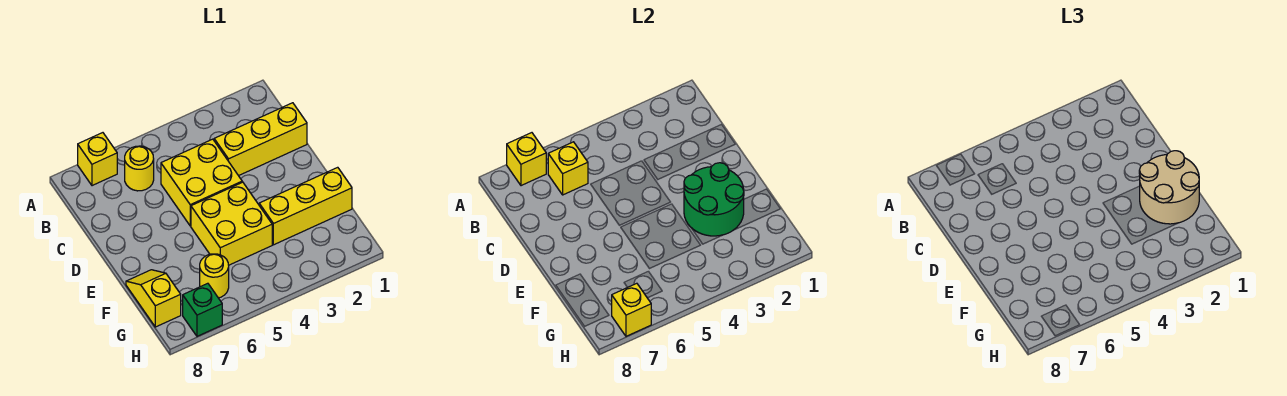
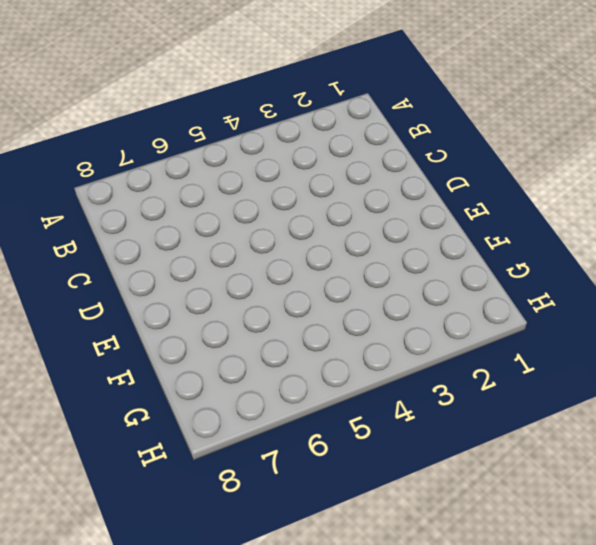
none -> yellow 1x1 brick [78,133,117,186]
none -> yellow 1x1 round brick [125,146,154,191]
none -> yellow 1x3 brick [214,103,307,176]

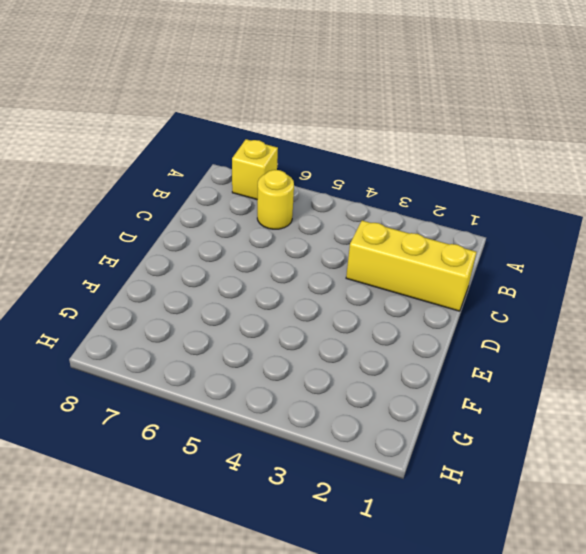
none -> yellow 2x2 brick [161,139,242,226]
none -> yellow 2x2 brick [191,182,272,265]
none -> yellow 1x3 brick [259,167,352,245]

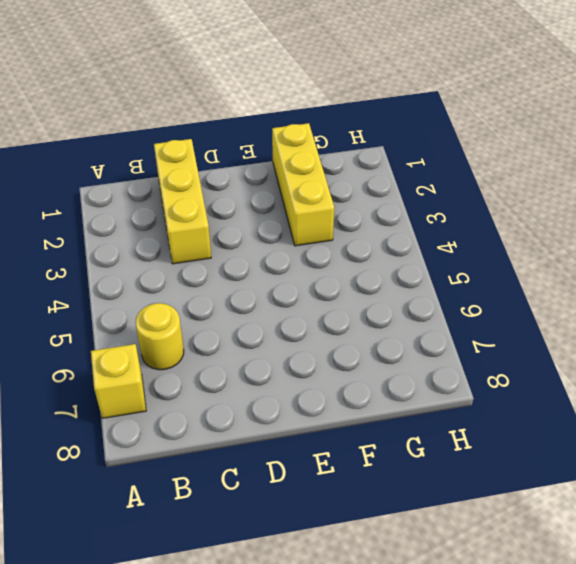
none -> yellow 2x2 brick [161,139,242,226]
none -> yellow 2x2 brick [191,182,272,265]
none -> yellow 1x2 slope [126,270,181,327]

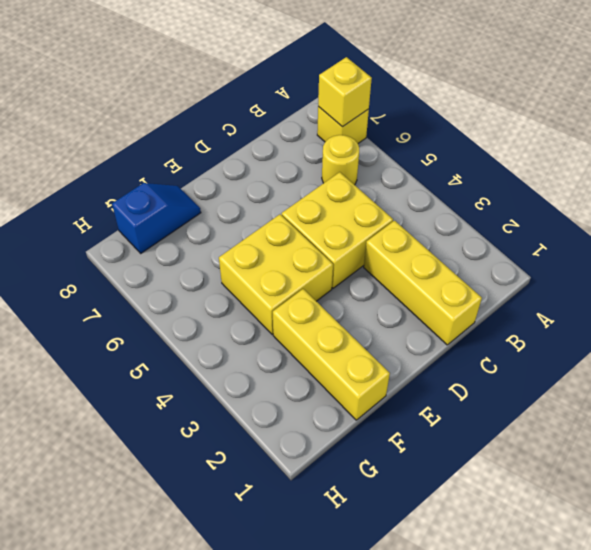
blue 1x2 slope [112,183,201,253] -> yellow 1x2 slope [126,270,181,327]
none -> yellow 1x1 round brick [200,254,229,298]
none -> green 1x1 brick [183,283,222,336]
none -> yellow 1x1 brick [548,142,588,195]

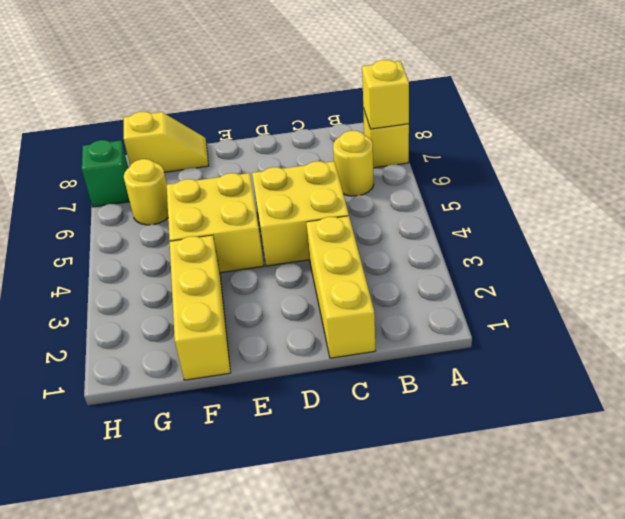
none -> yellow 1x1 brick [548,142,588,195]
none -> green 2x2 round brick [684,163,744,236]
none -> yellow 1x1 brick [612,283,651,336]

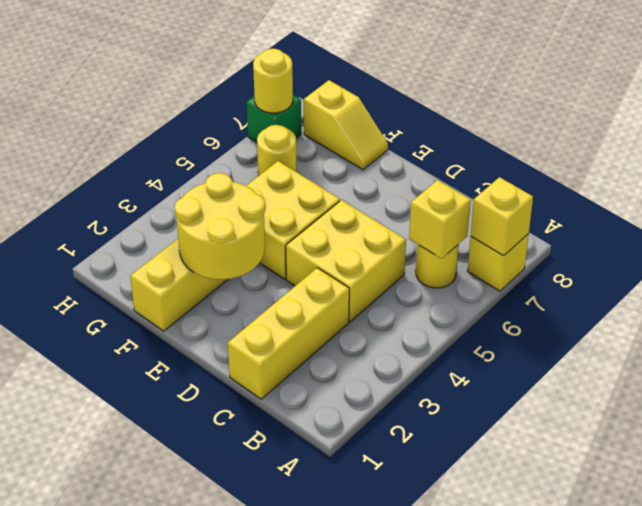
yellow 2x2 round brick [174,173,265,280] -> green 2x2 round brick [684,163,744,236]
yellow 1x1 round brick [253,49,293,113] -> yellow 1x1 brick [612,283,651,336]
none -> tan 2x2 round brick [1139,151,1199,224]

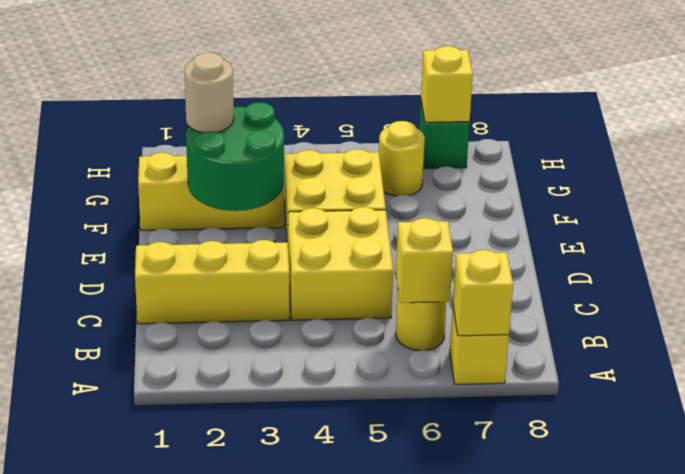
tan 1x1 round brick [184,53,234,133] -> tan 2x2 round brick [1139,151,1199,224]
none -> yellow 1x2 slope [126,270,181,327]

